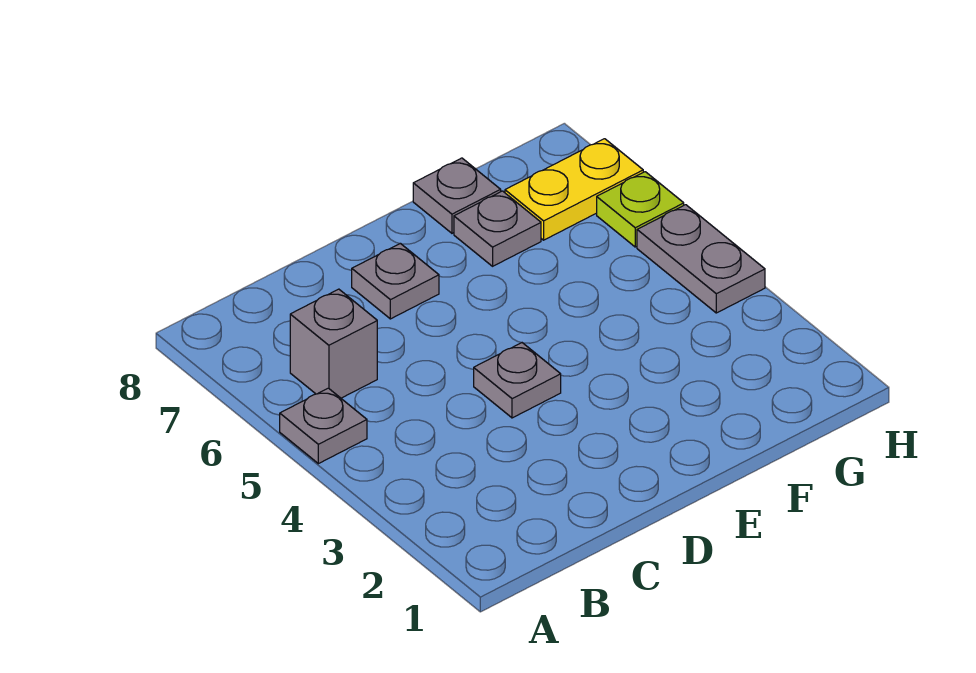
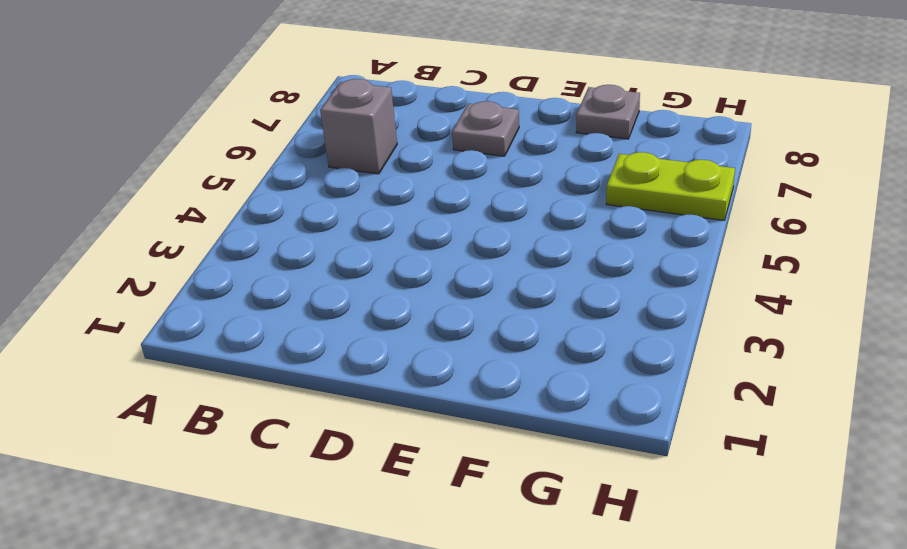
lime 1x2 plate [606,152,735,220] -> lime 1x1 plate [597,172,684,247]
none -> grey 1x1 plate [280,388,367,464]
none -> grey 1x1 plate [474,343,561,418]

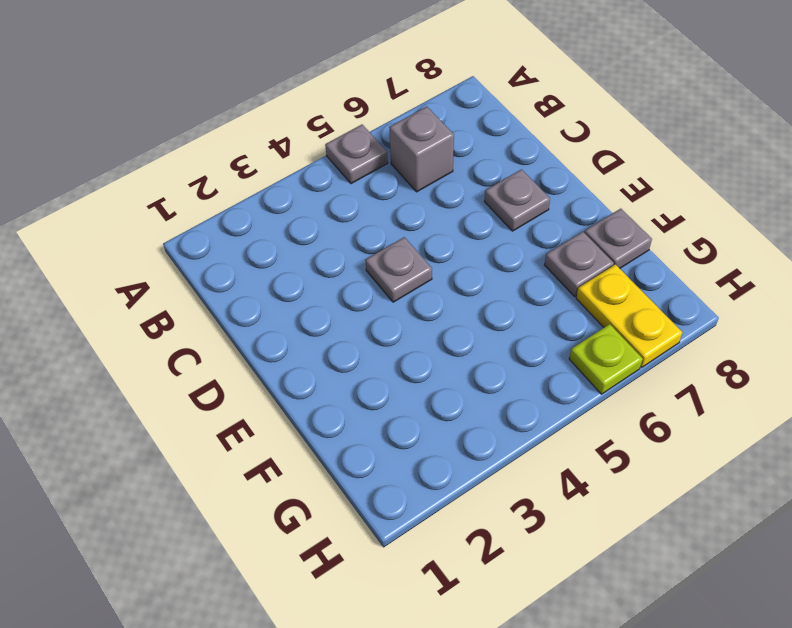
none -> grey 1x2 plate [637,205,765,313]

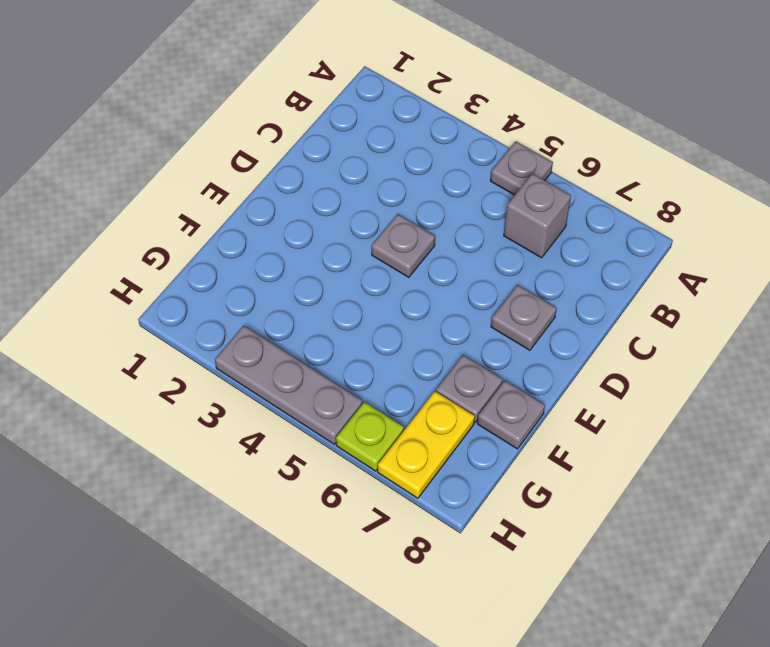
grey 1x3 plate [215,326,362,444] -> grey 1x2 plate [637,205,765,313]

